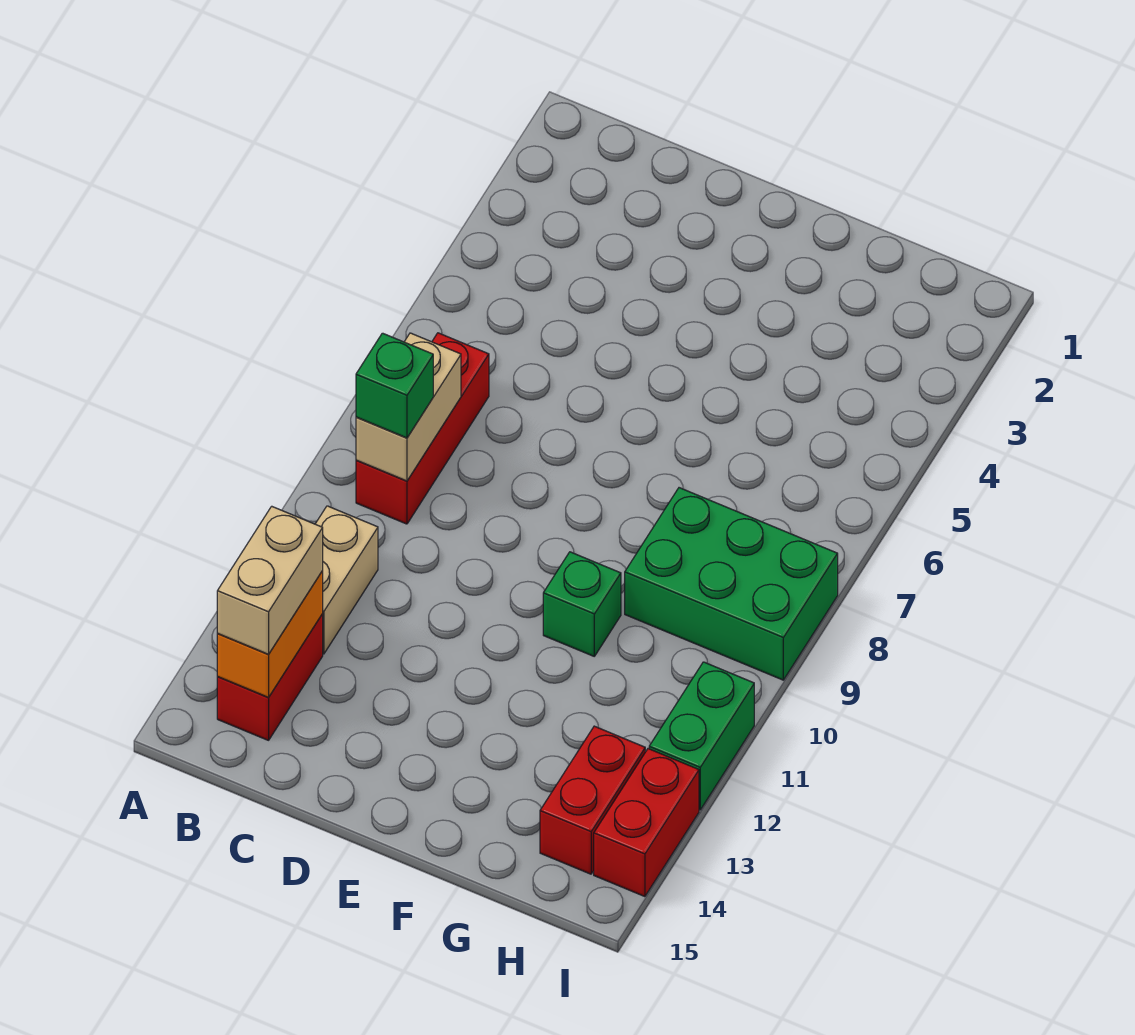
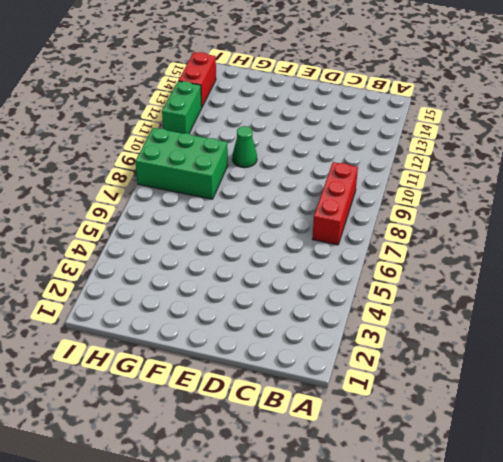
green 1x1 cone [232,126,257,168] -> green 1x1 brick [543,552,621,656]
none -> tan 1x2 brick [316,506,378,654]
none -> red 1x2 brick [217,614,323,740]
none -> red 1x2 brick [540,726,645,874]

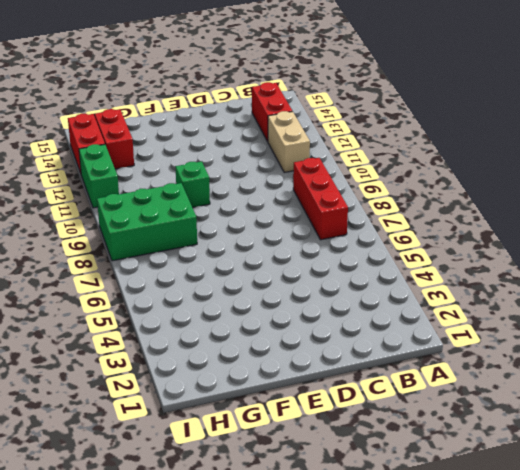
none -> tan 1x2 brick [356,333,461,481]
none -> orange 1x2 brick [217,571,323,697]
none -> green 1x1 brick [356,333,433,438]

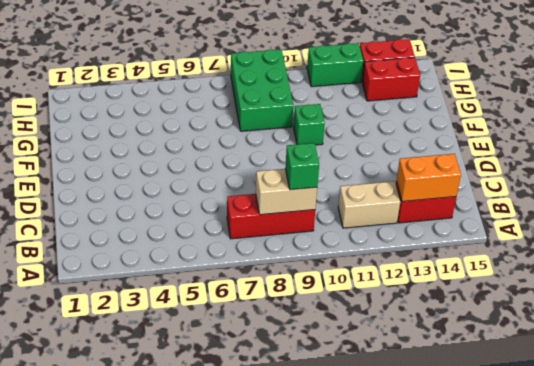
none -> tan 1x2 brick [217,506,323,654]

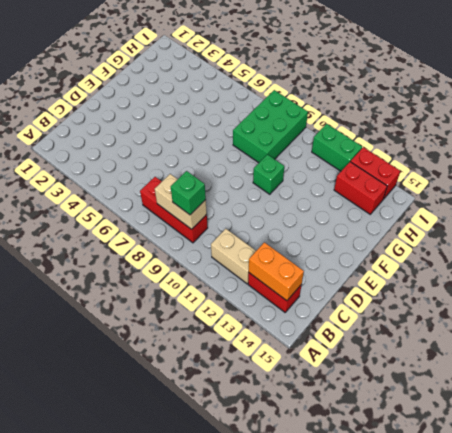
none -> tan 1x2 brick [217,506,323,654]

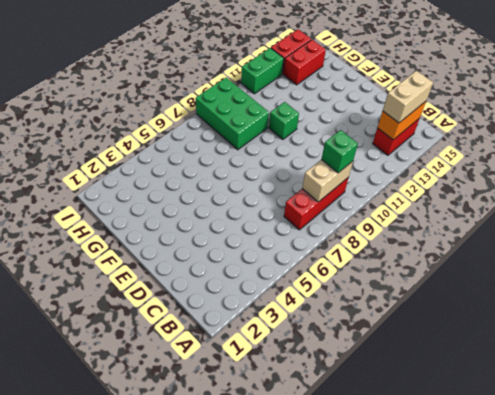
none -> tan 1x2 brick [316,506,378,654]

